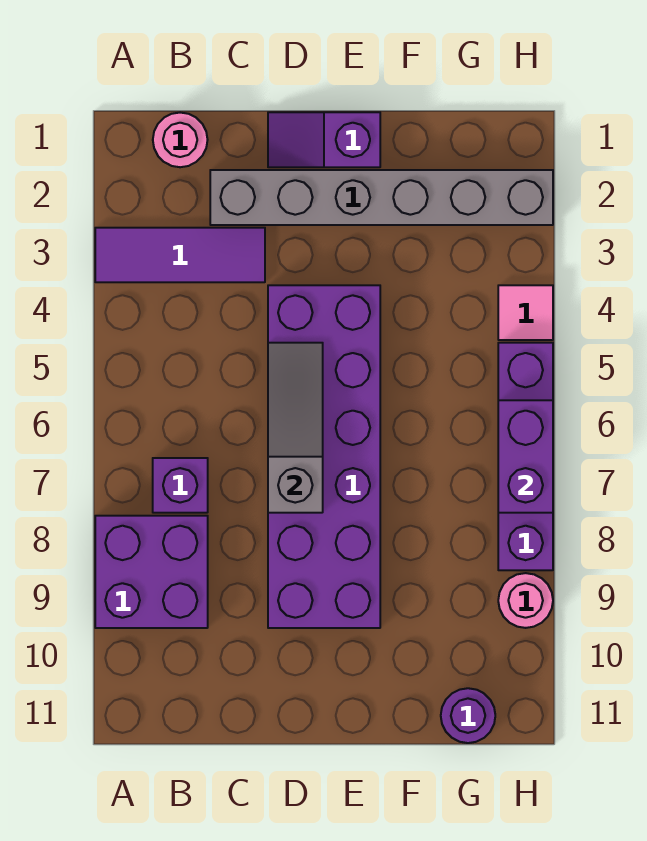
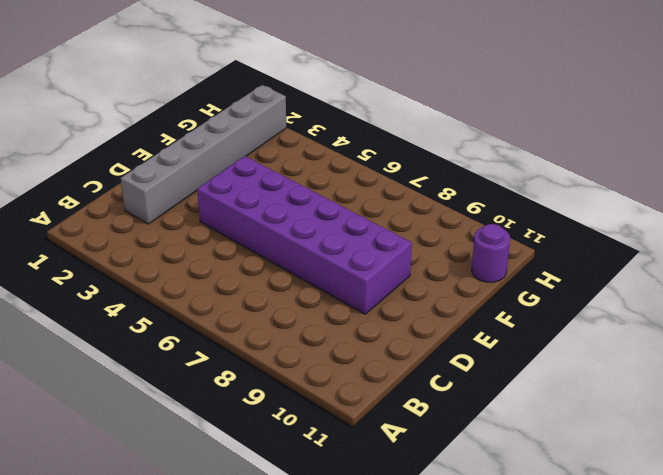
none -> purple 1x3 tile [95,228,265,282]
none -> purple 2x2 brick [95,516,208,628]
none -> pink 1x1 round brick [153,113,208,167]

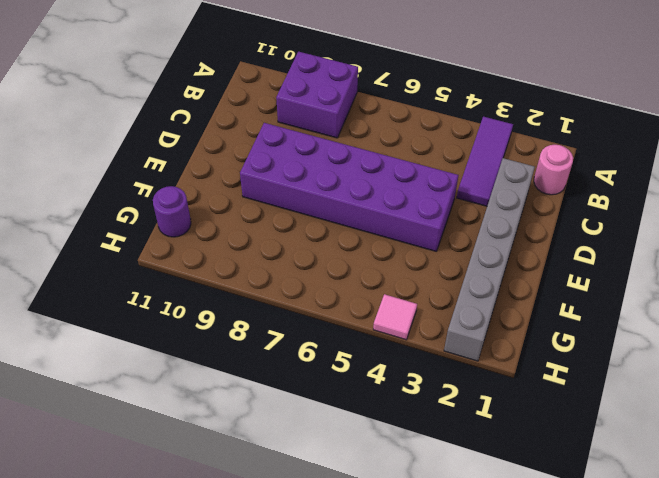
none -> purple 1x1 brick [153,458,208,513]
none -> purple 1x2 slope [268,112,380,167]
none -> purple 1x4 brick [498,343,553,570]

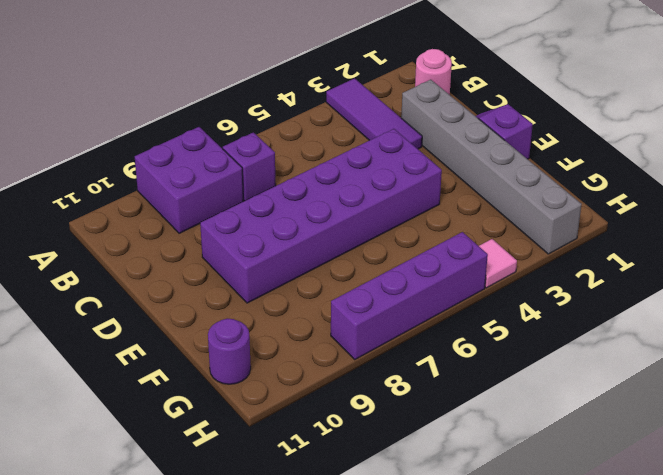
none -> pink 1x1 round brick [498,573,553,628]
none -> grey 1x3 slope [268,343,323,513]
none -> purple 1x2 brick [498,400,553,513]

